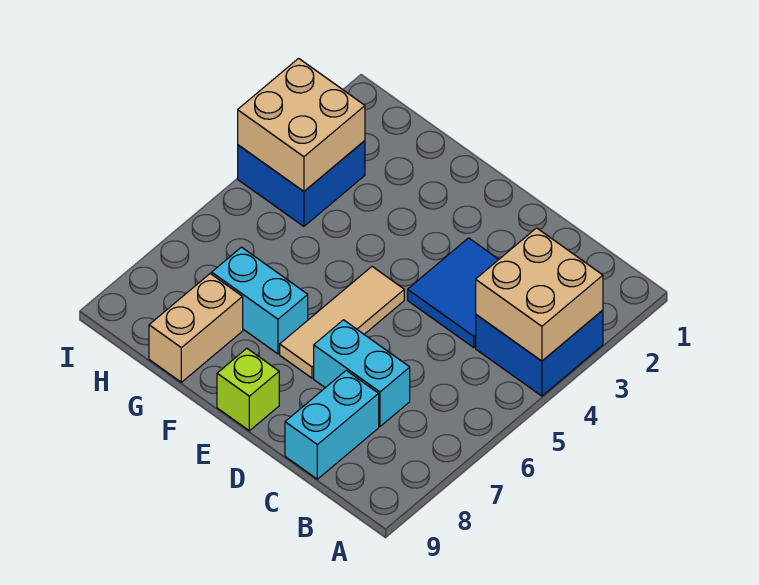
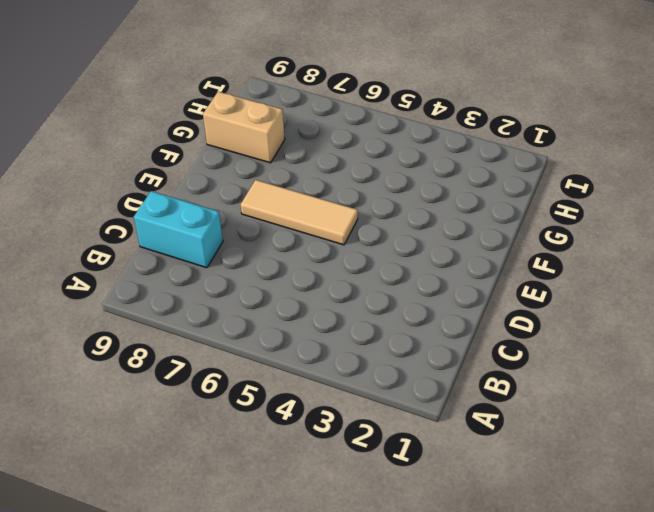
none -> blue 2x2 brick [476,310,603,396]
none -> blue 2x2 tile [408,238,499,348]

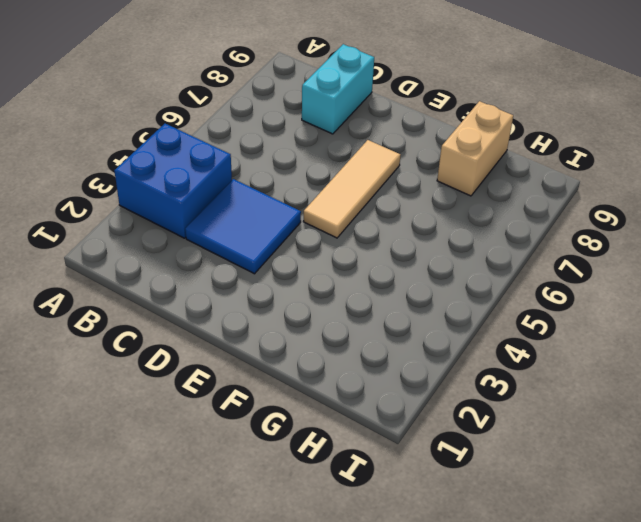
none -> cyan 1x2 brick [314,320,410,426]
none -> lime 1x1 brick [217,348,279,431]

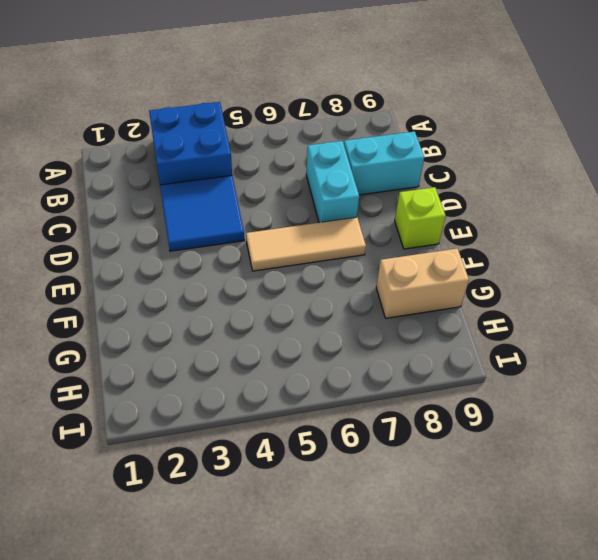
none -> cyan 1x2 brick [212,247,308,354]
none -> blue 2x2 brick [238,141,365,226]

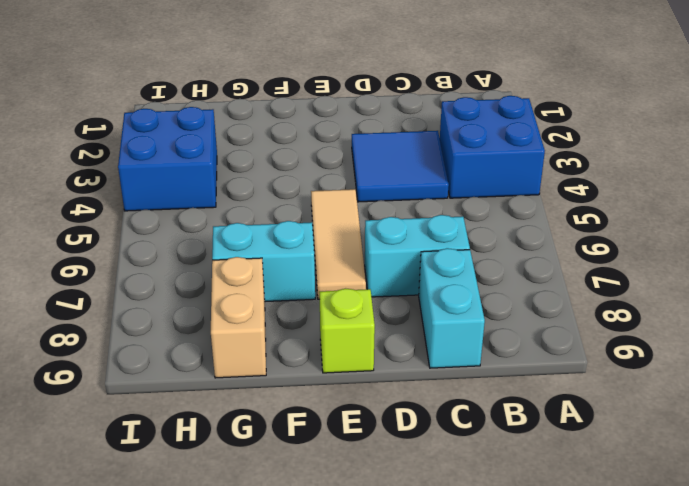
none -> tan 2x2 brick [476,228,603,361]
none -> tan 2x2 brick [238,58,365,191]

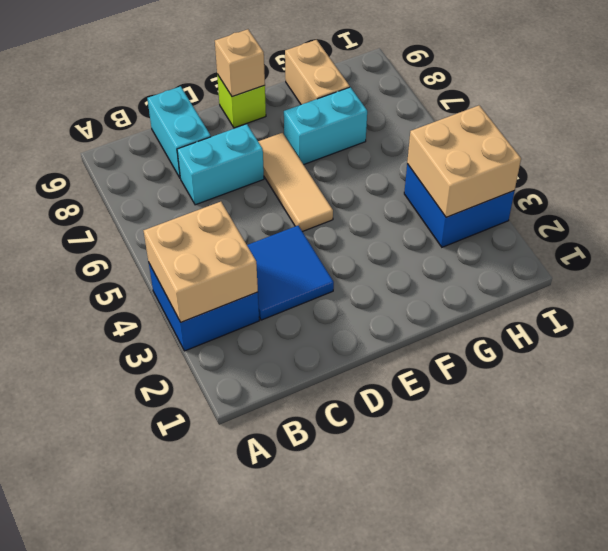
tan 1x1 brick [215,29,265,97] -> none

